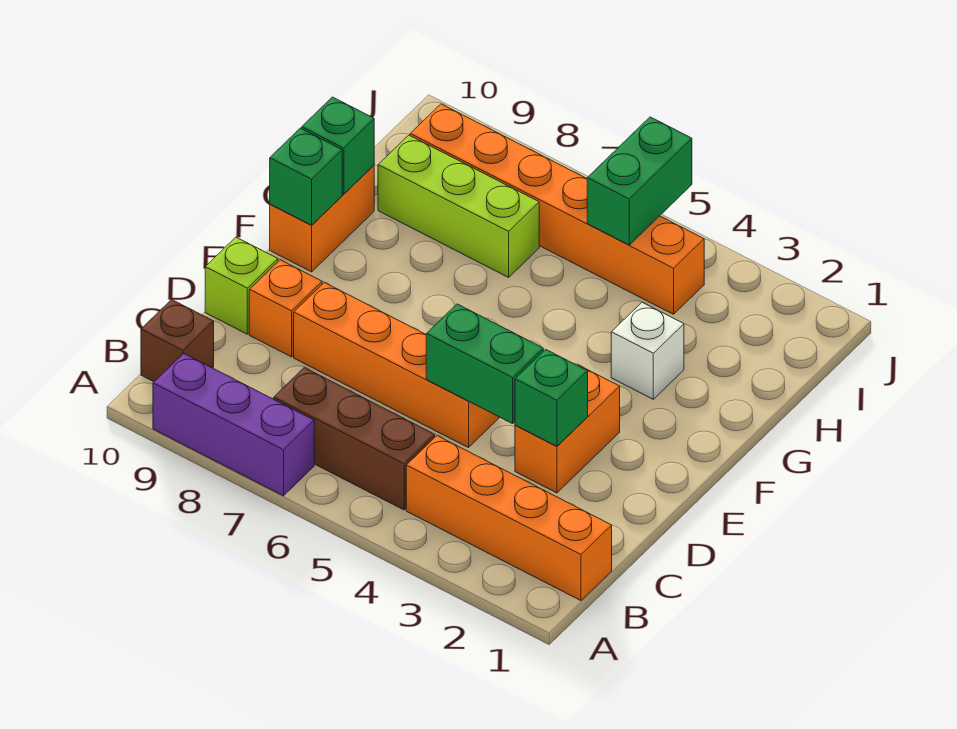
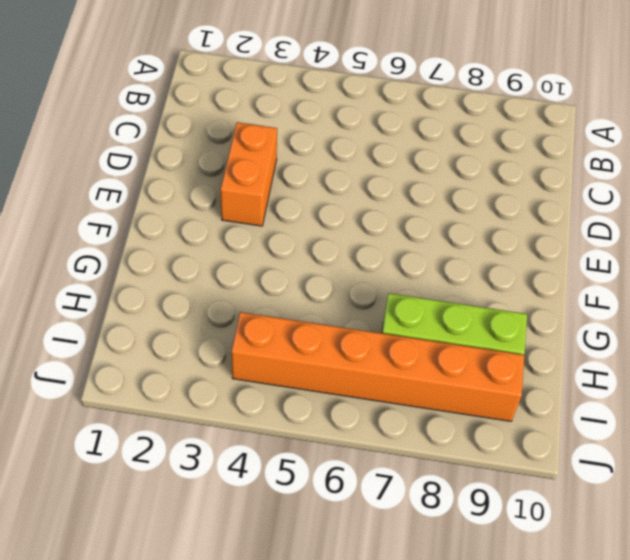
none -> purple 1x3 brick [153,353,314,496]
none -> orange 1x4 brick [406,436,612,601]
none -> brown 1x3 brick [274,368,435,510]

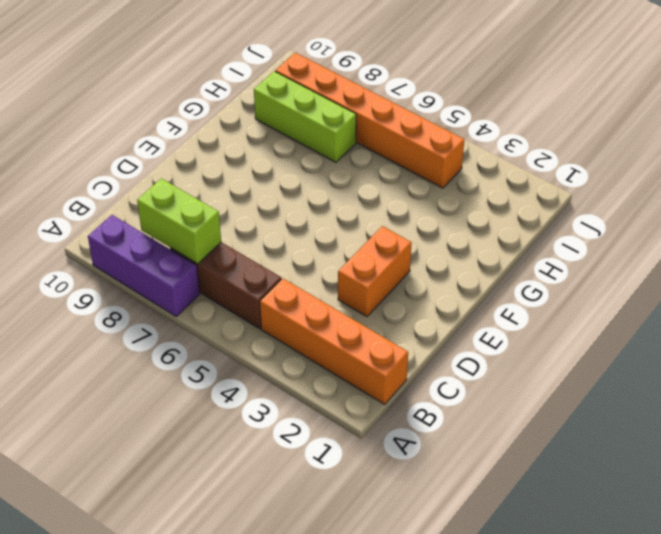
lime 1x2 brick [137,178,221,264] -> none
none -> brown 1x1 brick [141,300,214,382]
none -> orange 1x4 brick [294,283,499,448]
none -> orange 1x1 brick [249,260,322,357]

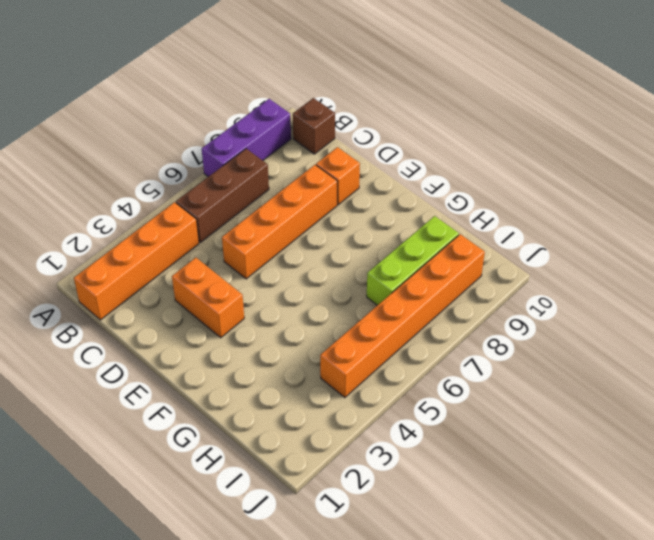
none -> lime 1x1 brick [205,237,278,334]
none -> orange 1x2 brick [270,166,374,272]
none -> white 1x1 brick [611,302,684,399]

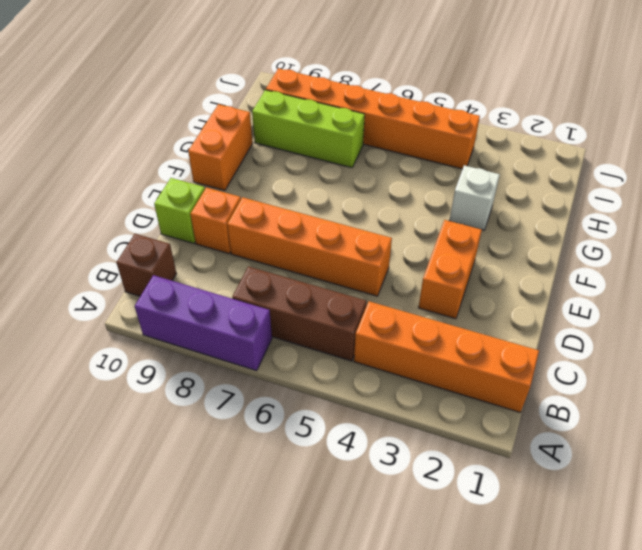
none -> green 1x1 brick [515,349,588,446]
none -> green 1x2 brick [426,304,543,424]
none -> green 1x1 brick [270,128,342,225]

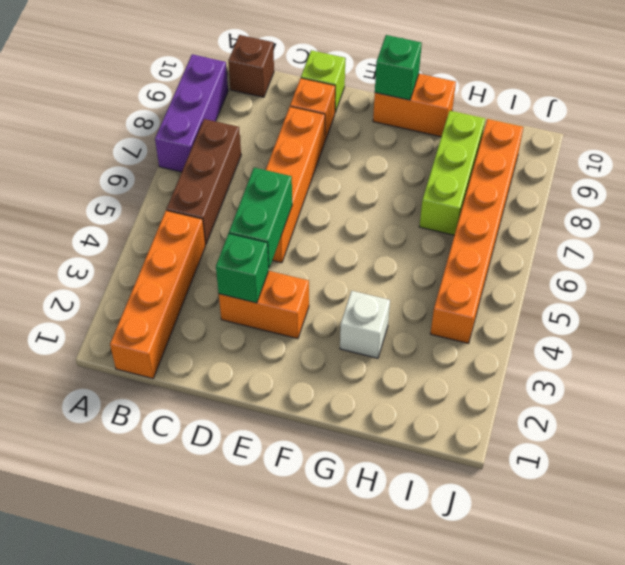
none -> green 1x1 brick [302,97,374,194]
none -> green 1x2 brick [587,117,692,245]

